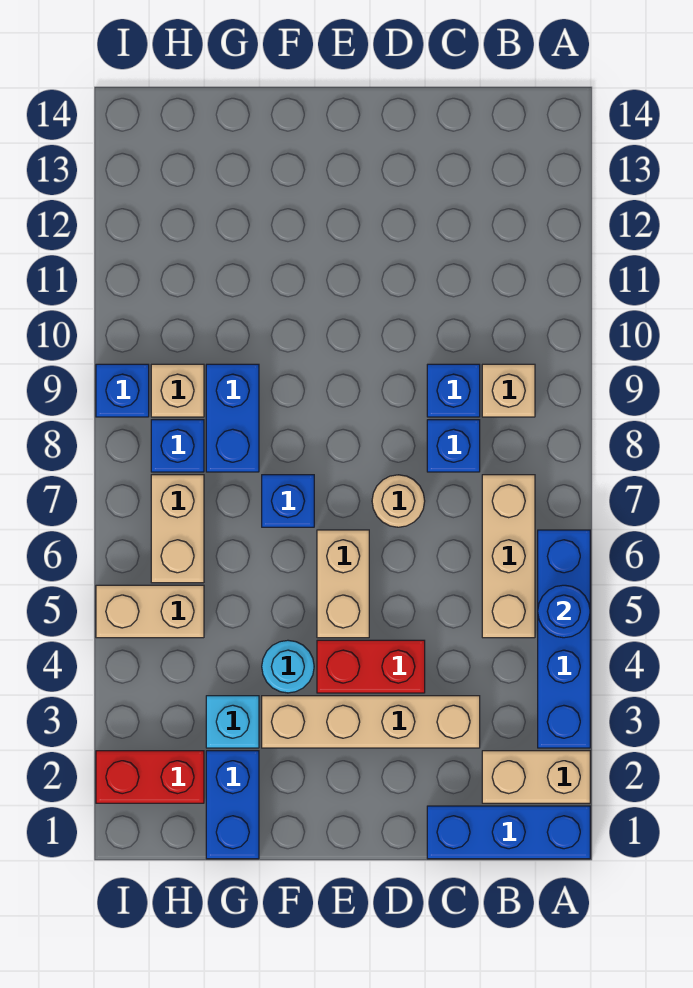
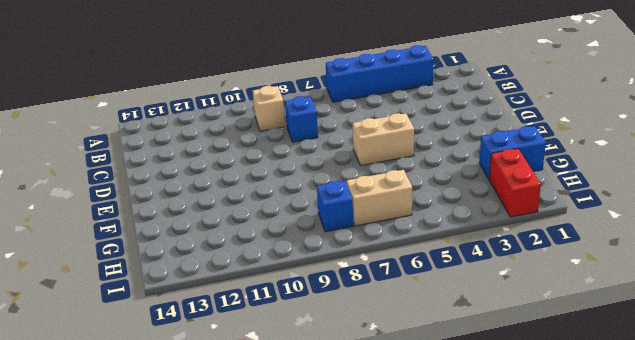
none -> blue 1x3 brick [427,806,590,859]
none -> tan 1x2 brick [482,751,590,803]
none -> tan 1x3 brick [482,475,535,638]

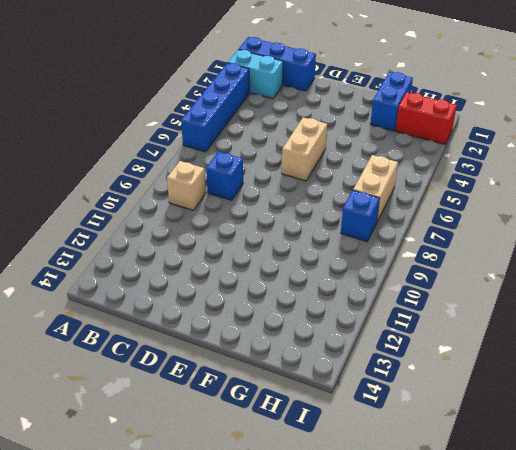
cyan 1x2 brick [228,50,283,99] -> tan 1x2 brick [482,751,590,803]
none -> tan 1x3 brick [482,475,535,638]
none -> tan 1x4 brick [262,696,480,748]
none -> blue 1x1 brick [427,364,480,417]

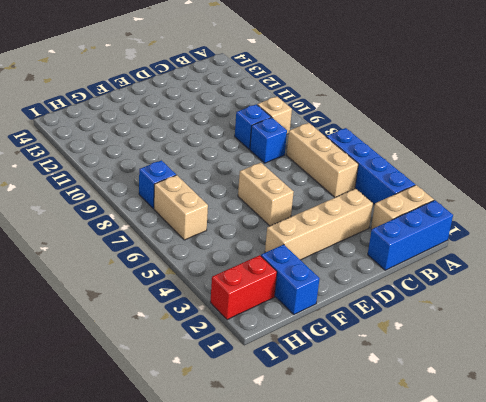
none -> red 1x2 brick [317,640,425,693]
none -> tan 1x1 round brick [372,475,425,527]
none -> cyan 1x1 round brick [262,640,314,693]

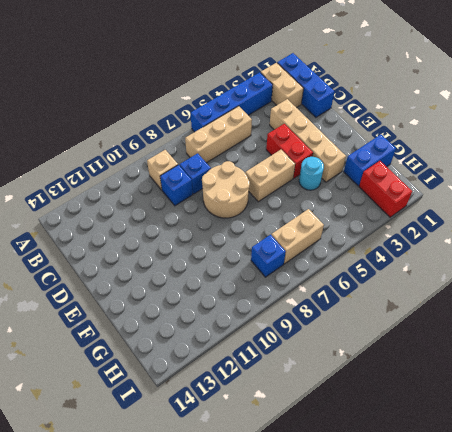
tan 2x2 round brick [202,161,250,218] -> tan 1x1 round brick [372,475,425,527]
none -> blue 1x1 brick [262,475,314,527]
none -> cyan 1x1 brick [206,696,259,748]
none -> blue 1x2 brick [206,364,259,472]

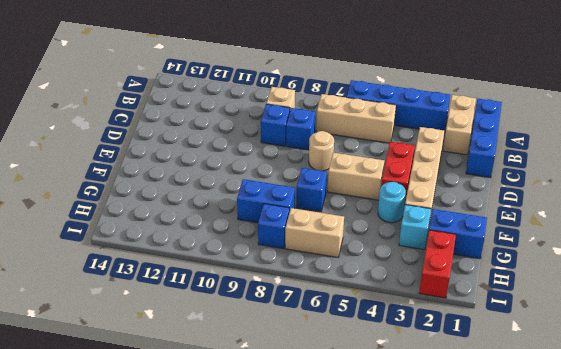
none -> tan 1x2 brick [96,585,204,638]
none -> tan 1x1 brick [151,364,204,417]
none -> blue 1x1 brick [96,364,149,417]

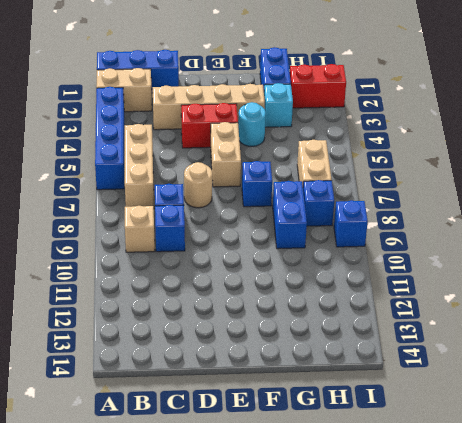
none -> tan 1x2 brick [96,585,204,638]
none -> tan 1x1 brick [151,364,204,417]
none -> blue 1x1 round brick [538,585,590,638]

